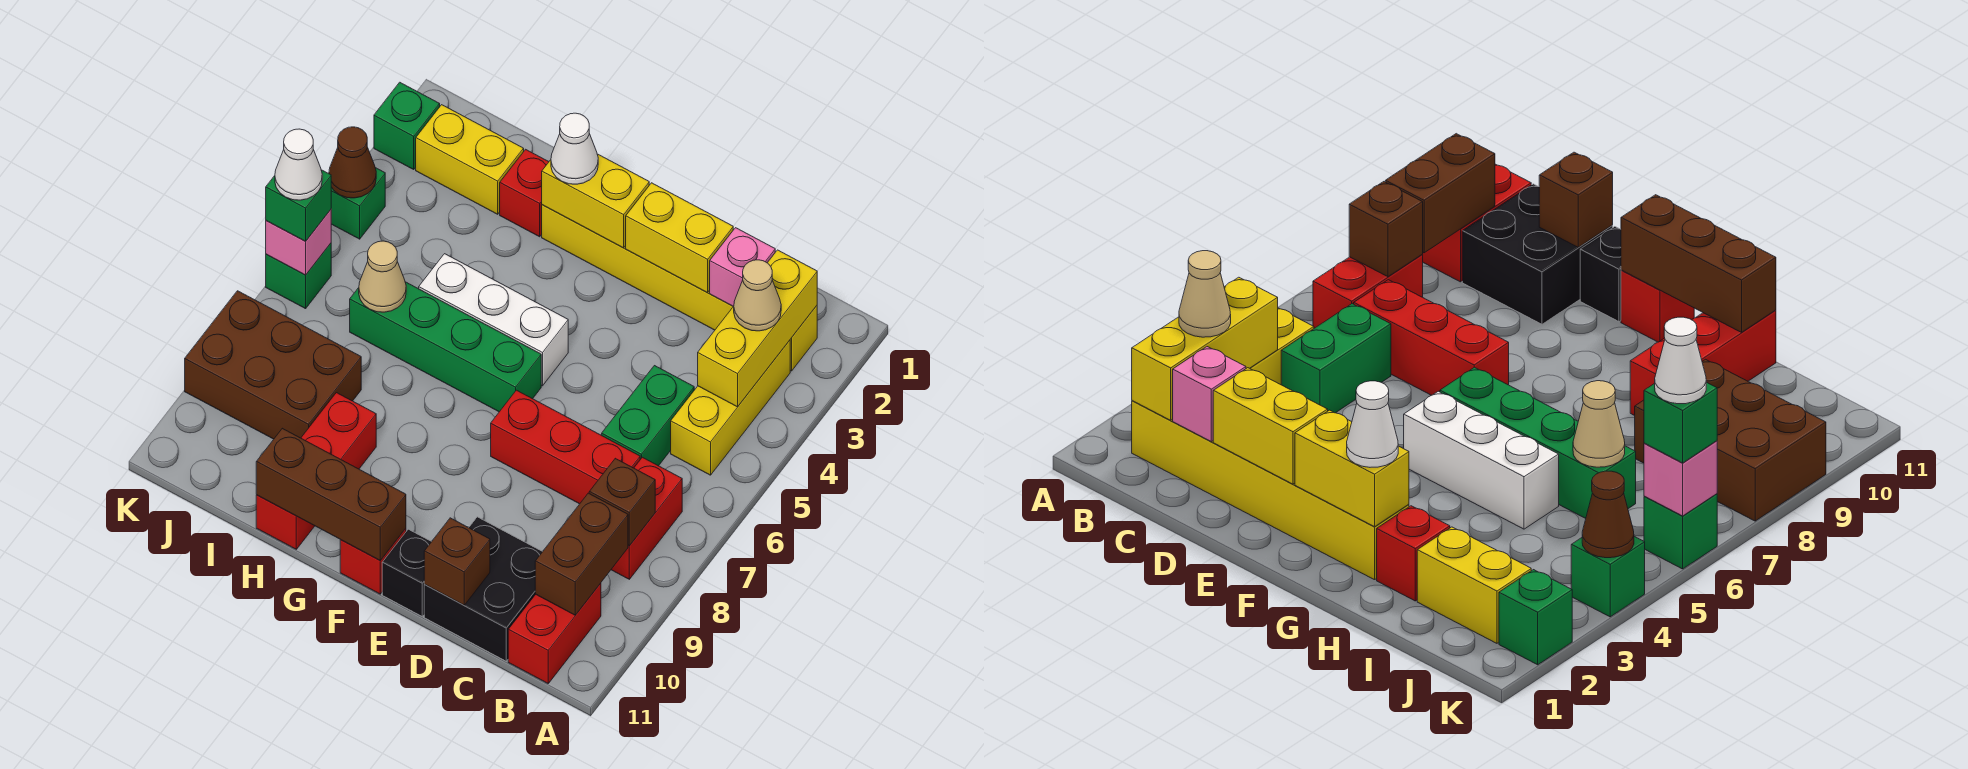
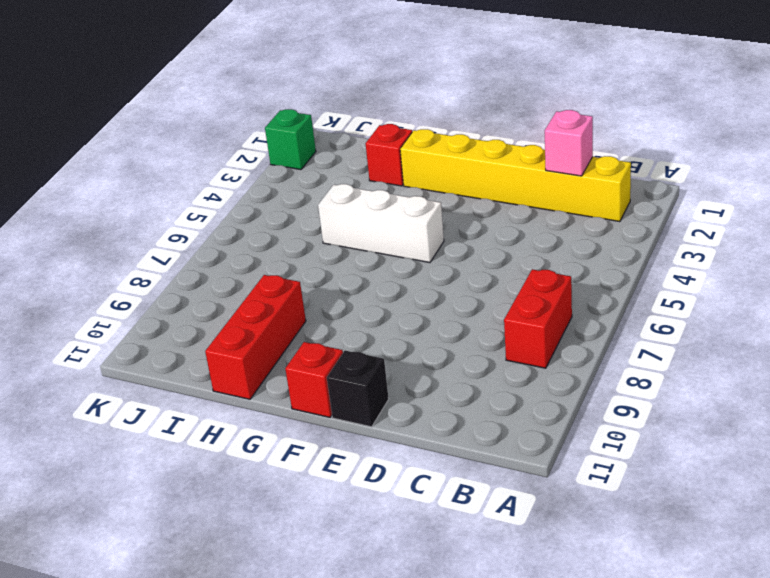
none -> yellow 1x3 brick [671,340,790,475]
none -> red 1x2 brick [508,583,601,683]
none -> green 1x2 brick [602,366,694,466]
none -> red 1x3 brick [491,390,640,504]

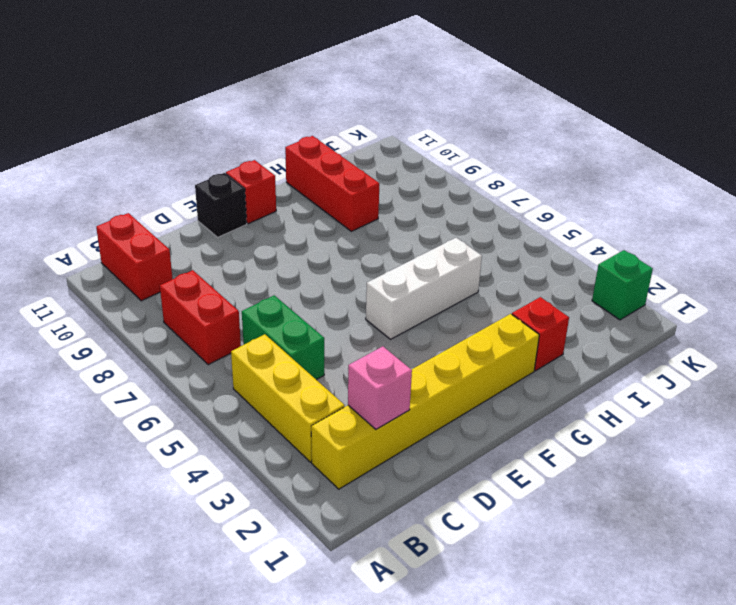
none -> red 1x3 brick [491,390,640,504]
none -> black 2x2 brick [424,517,542,661]
none -> green 1x4 brick [350,282,541,412]
none -> yellow 1x2 brick [416,105,524,214]

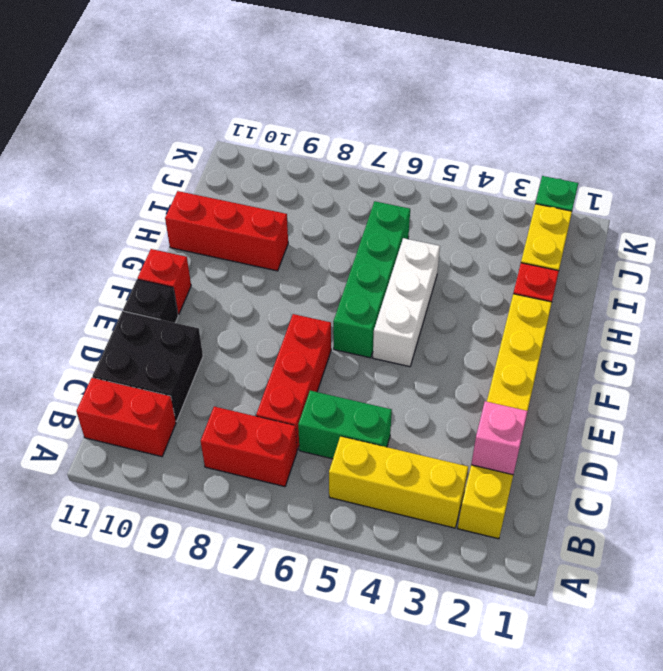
none -> brown 2x3 brick [185,291,361,439]
none -> green 1x1 brick [331,168,385,239]
none -> green 1x1 brick [266,243,331,309]
none -> yellow 1x3 brick [698,250,817,407]

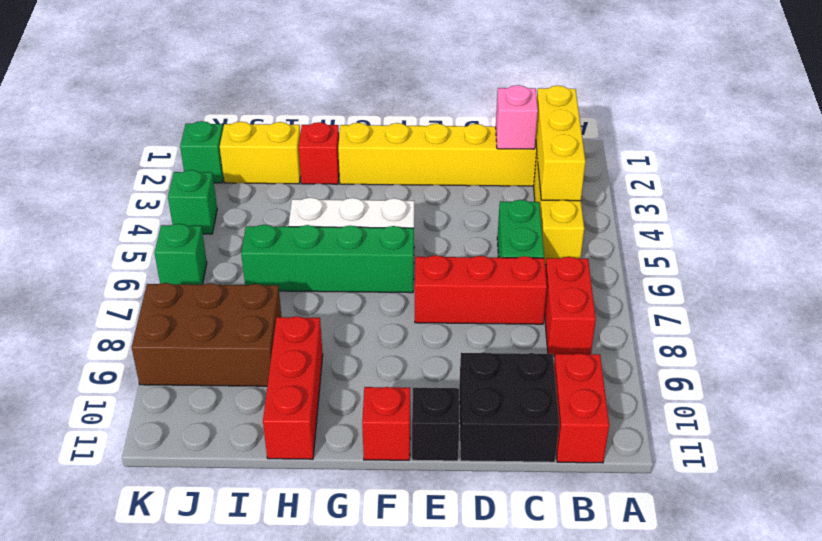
none -> brown 1x1 brick [589,458,655,546]
none -> brown 1x2 brick [535,493,628,615]
none -> yellow 1x2 brick [626,183,733,293]
none -> brown 1x1 brick [424,518,490,605]

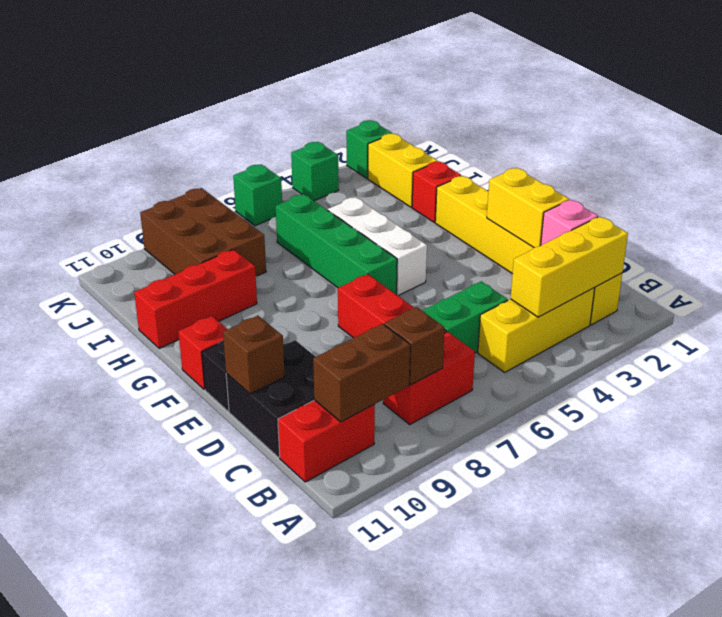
none -> yellow 1x2 brick [542,154,649,248]
none -> brown 1x3 brick [256,428,406,561]
none -> tan 1x1 cone [359,241,406,312]
none -> brown 1x1 cone [329,127,376,198]

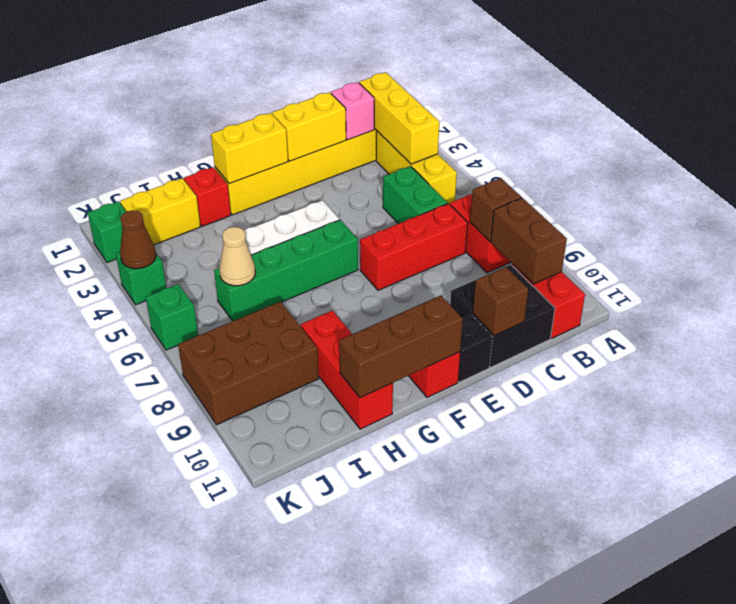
none -> pink 1x1 brick [266,210,331,275]
none -> tan 1x1 cone [734,260,781,331]
none -> white 1x1 cone [551,113,598,184]
none -> green 1x1 brick [266,170,331,241]

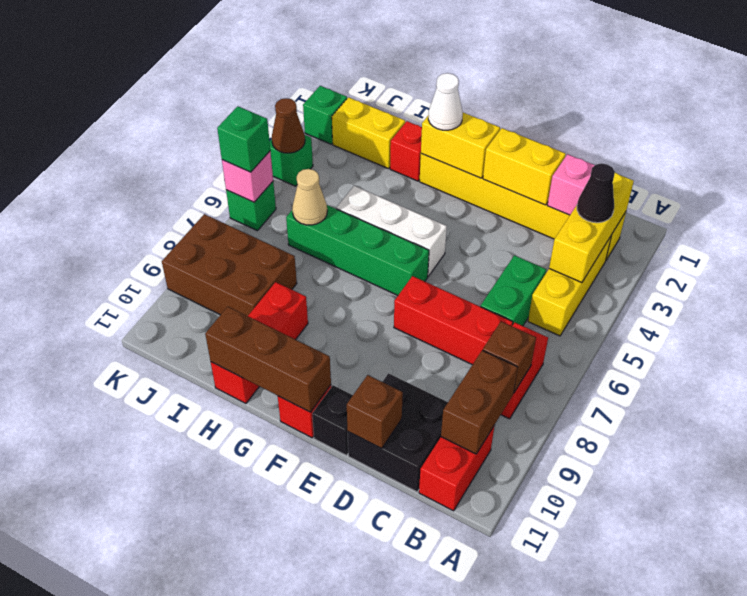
black 1x1 cone [577,163,615,223] -> tan 1x1 cone [734,260,781,331]
none -> white 1x1 cone [275,129,322,200]

